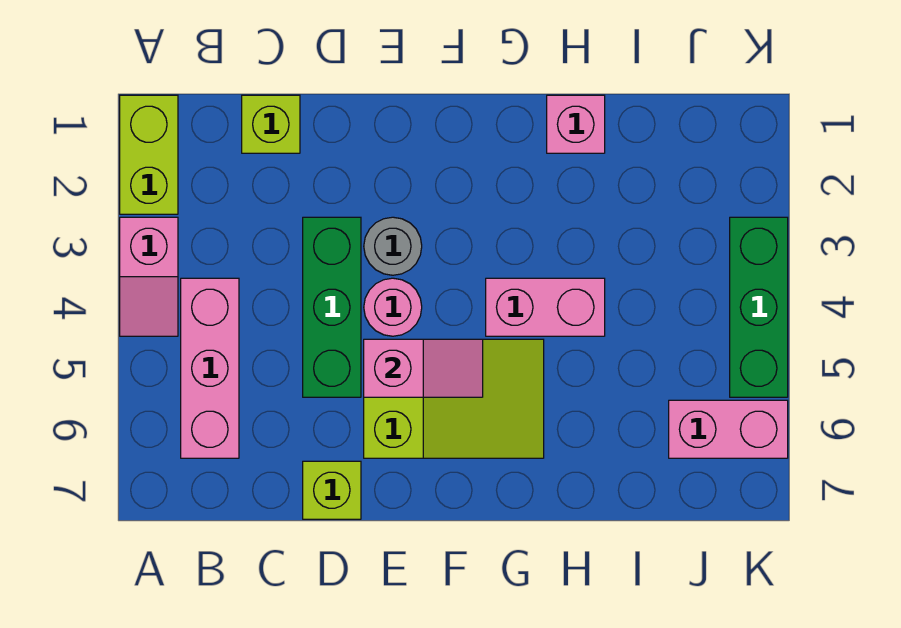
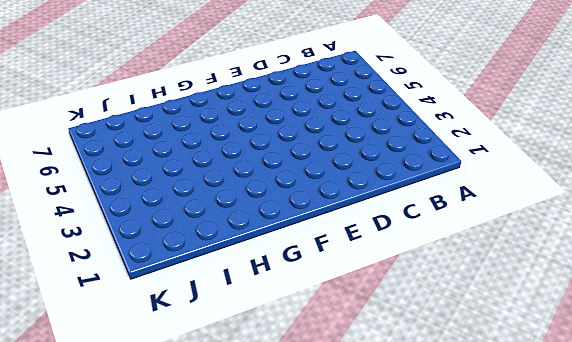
none -> lime 1x2 brick [120,95,178,214]
none -> pink 1x2 slope [120,217,178,336]
none -> pink 1x3 brick [181,278,239,458]

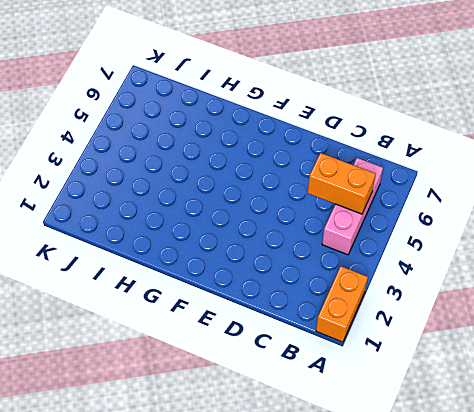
orange 1x2 brick [316,266,368,342] -> lime 1x2 brick [120,95,178,214]
orange 1x2 brick [308,153,376,214] -> none
none -> pink 1x2 slope [120,217,178,336]
none -> lime 1x1 brick [242,95,300,153]
none -> green 1x3 brick [303,217,361,397]

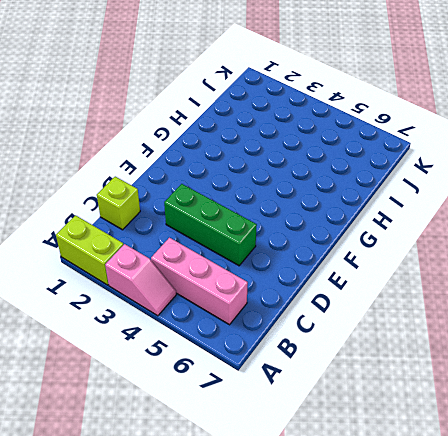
none -> lime 1x1 brick [303,461,361,519]
none -> grey 1x1 round brick [364,217,422,275]
none -> pink 1x1 round brick [364,278,422,336]

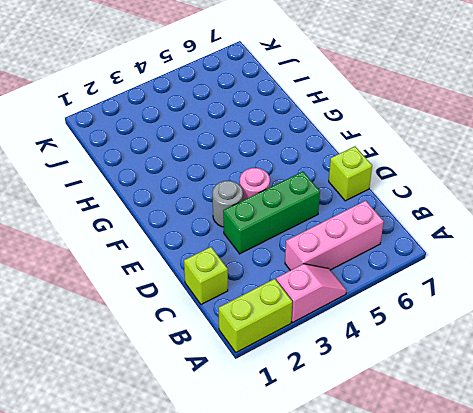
none -> lime 2x3 slope [364,339,544,458]
none -> pink 1x2 brick [486,278,605,336]
none -> pink 1x1 brick [547,95,605,153]

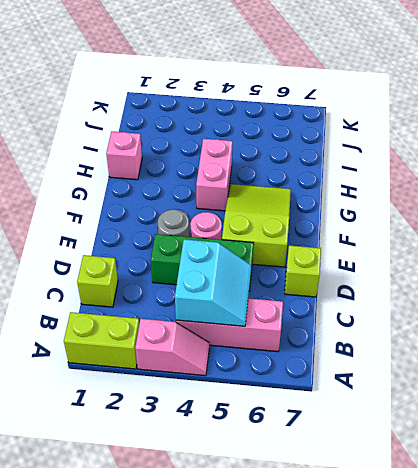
cyan 2x2 slope [175,239,251,326] -> none
none -> pink 1x2 brick [669,400,788,458]
none -> green 1x3 brick [730,217,788,397]
none -> pink 1x2 slope [364,339,483,397]

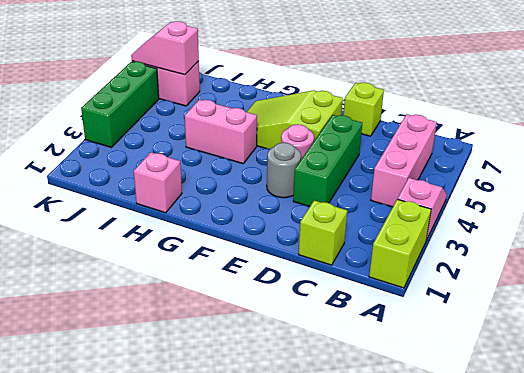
pink 1x2 slope [131,21,199,75] -> pink 1x2 slope moved to [364,339,483,397]

